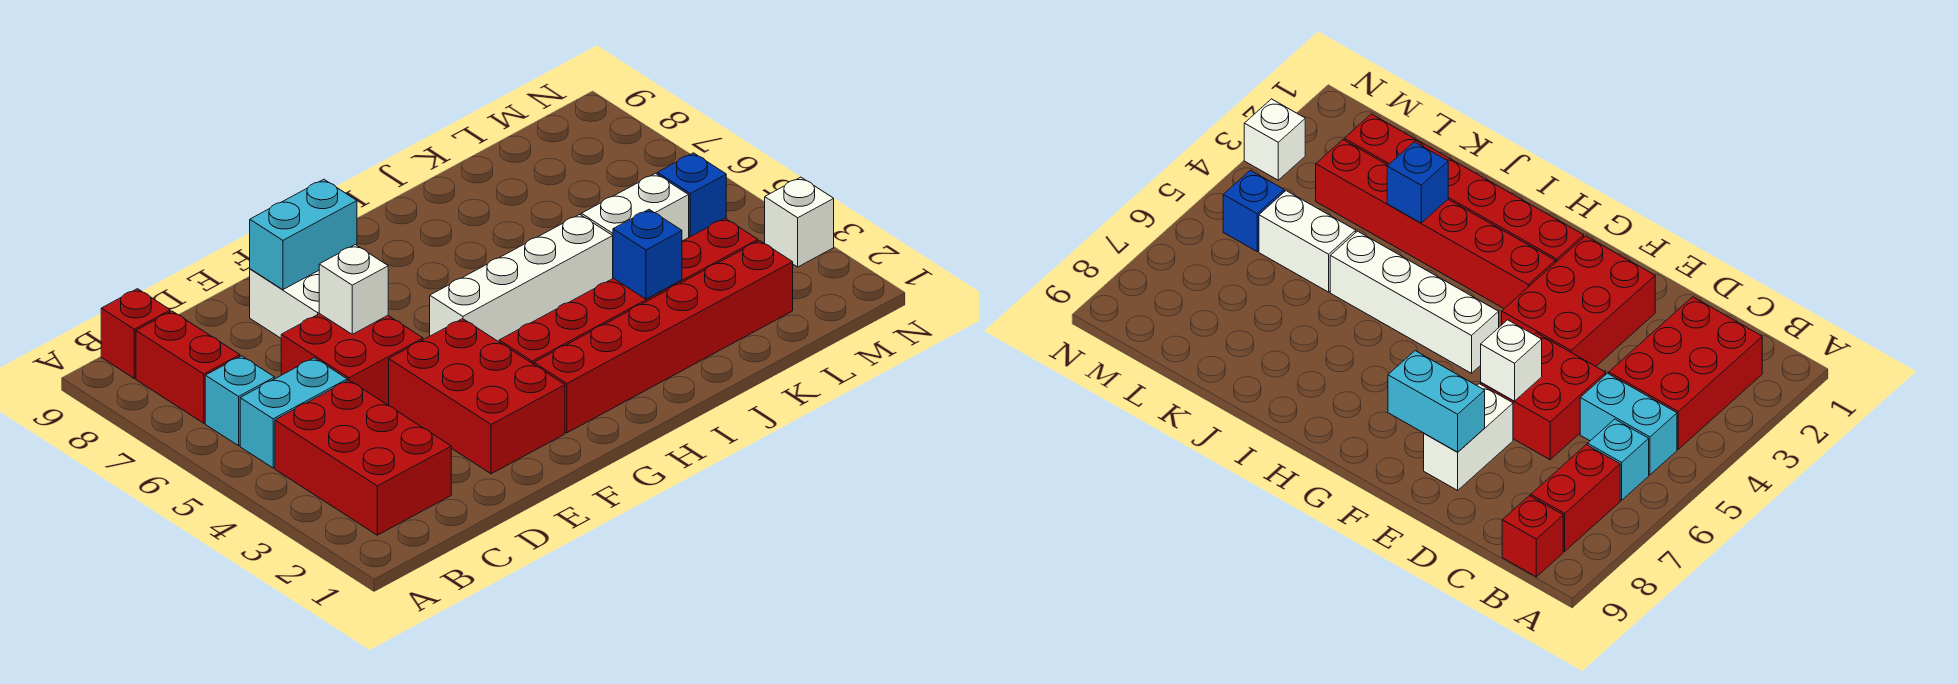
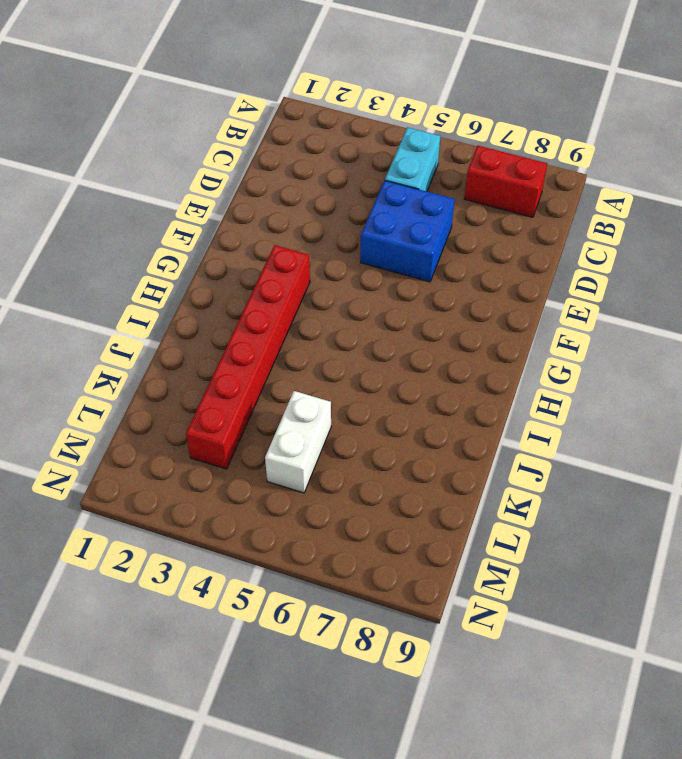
blue 2x2 brick [360,180,455,282] -> red 2x2 brick [281,314,423,406]
none -> red 2x3 brick [275,380,451,535]
none -> cyan 1x1 brick [205,356,275,446]
none -> red 1x1 brick [101,289,170,378]

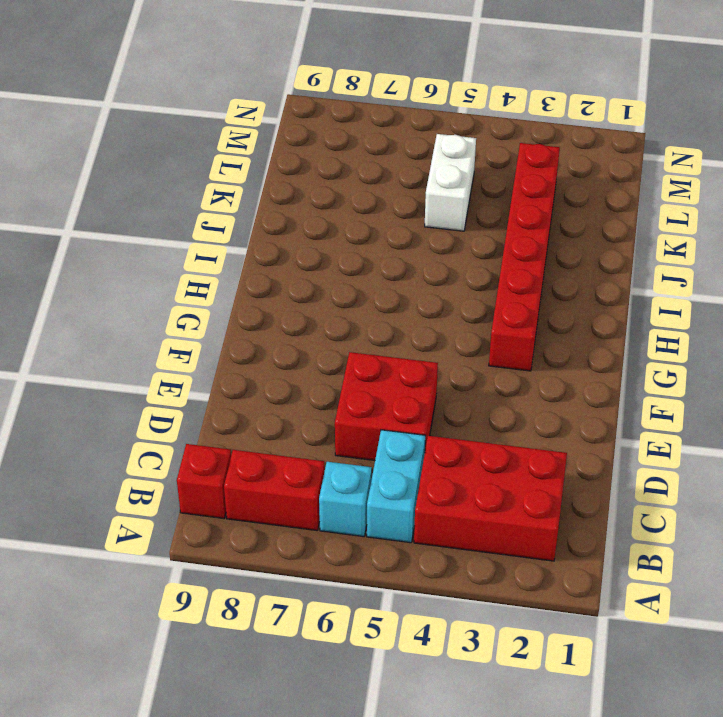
none -> red 2x3 brick [389,319,565,474]
none -> white 1x2 brick [250,269,320,338]
none -> red 1x6 brick [534,241,793,433]

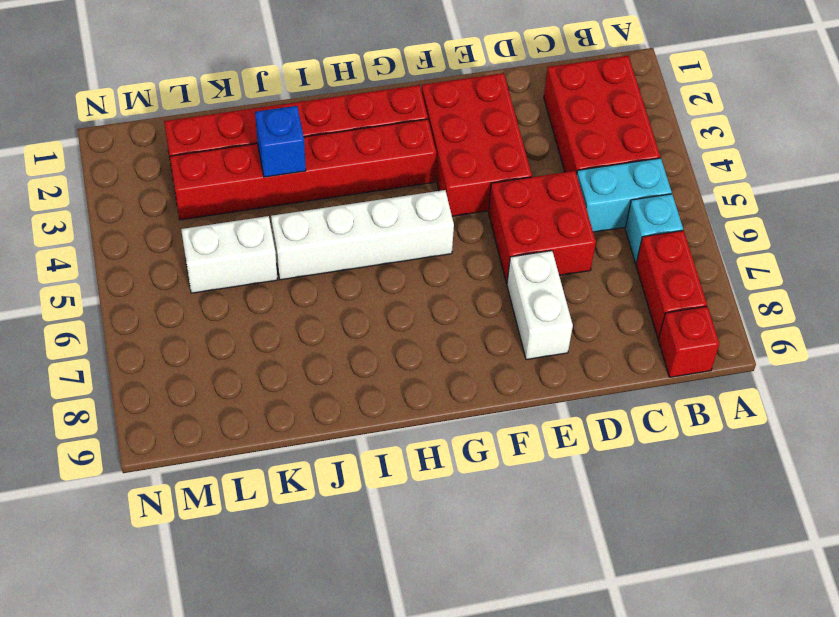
none -> blue 1x1 brick [657,153,726,237]
none -> white 1x1 brick [765,177,834,267]
none -> white 1x1 brick [319,245,388,334]

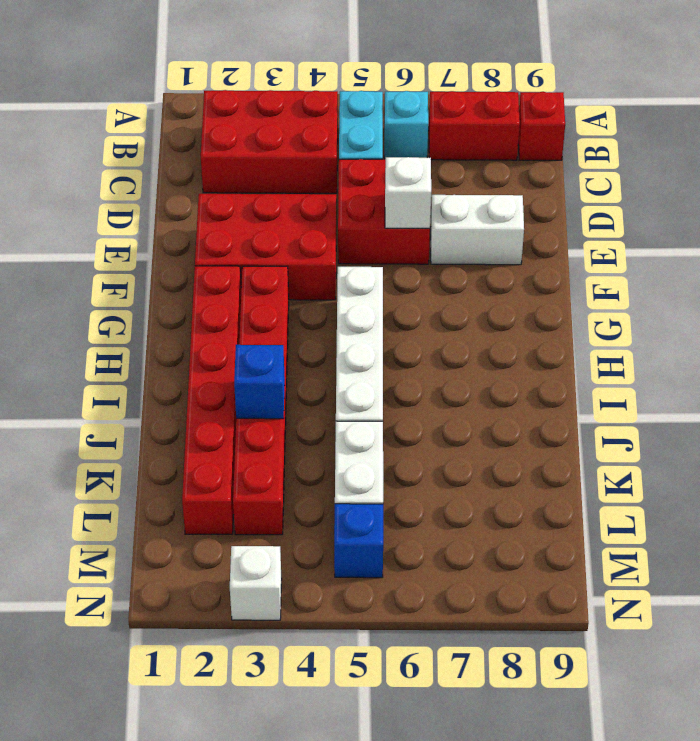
none -> cyan 1x2 brick [250,179,357,290]

